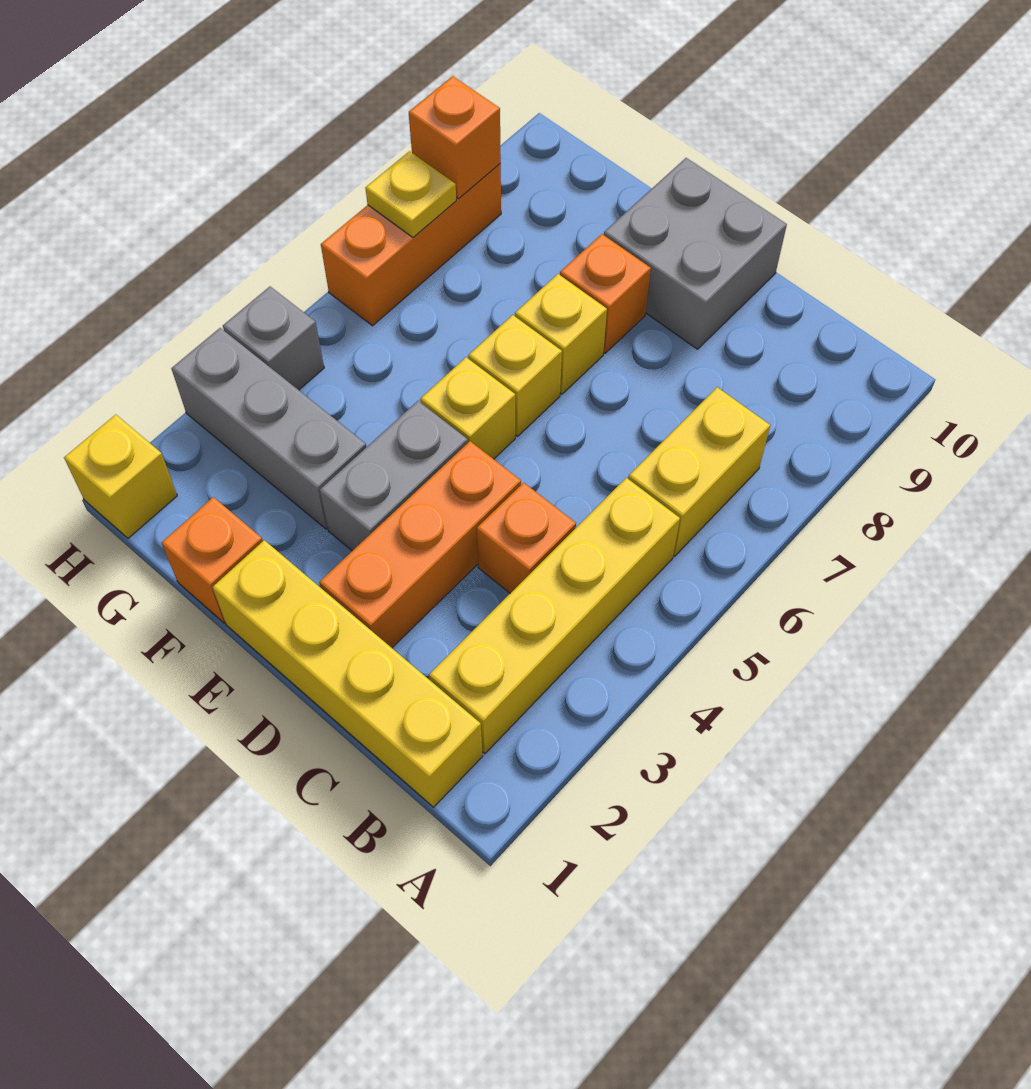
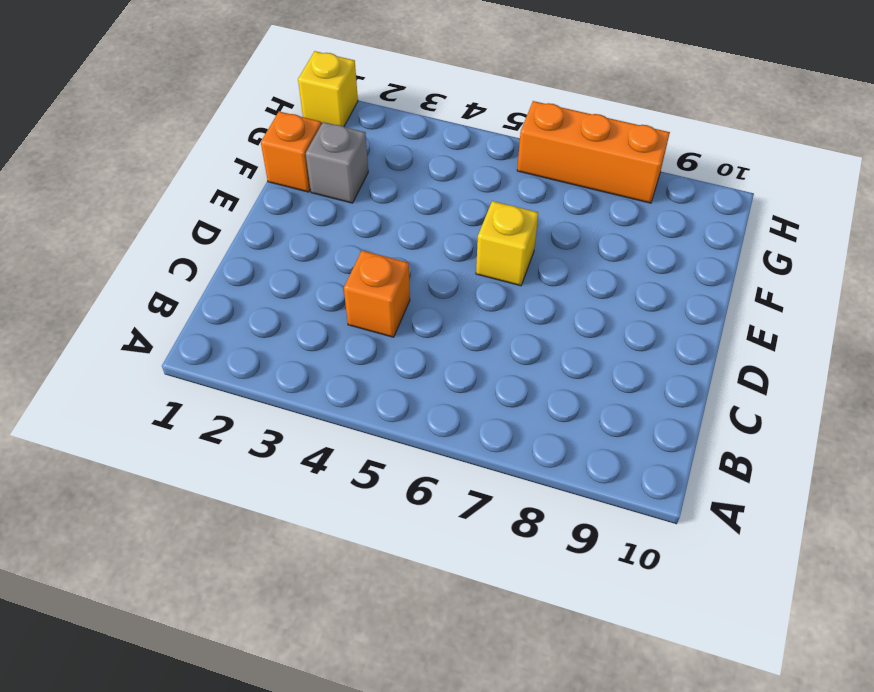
grey 1x1 brick [306,122,368,203] -> grey 1x1 brick moved to [223,287,324,390]
none -> yellow 1x4 brick [213,540,482,807]
none -> yellow 1x4 brick [429,478,680,754]
none -> yellow 1x2 brick [628,387,770,556]

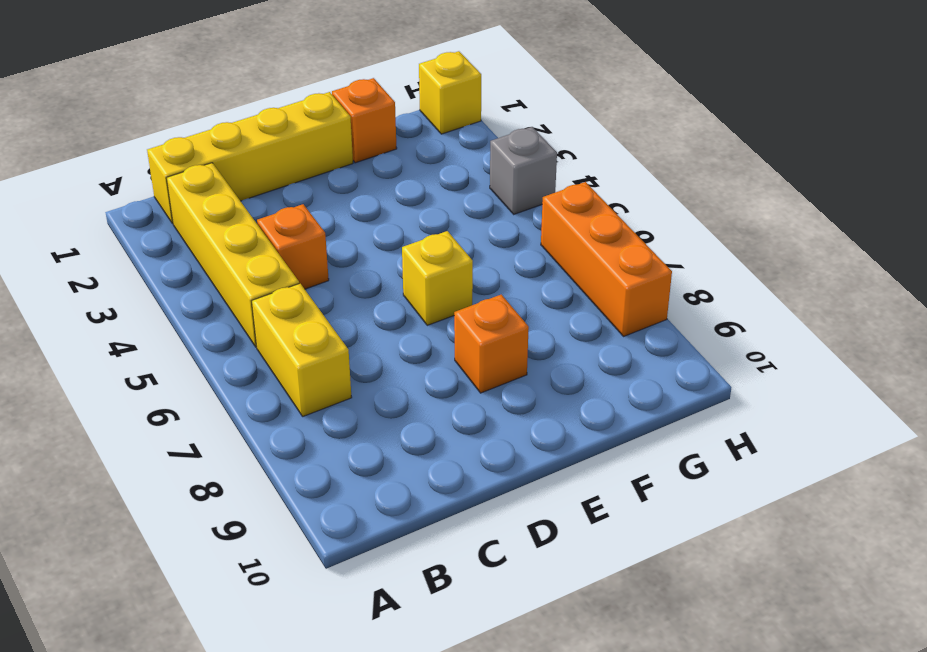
none -> orange 1x3 brick [319,441,521,648]
none -> grey 2x2 brick [604,158,787,349]
none -> grey 1x2 brick [320,401,468,551]

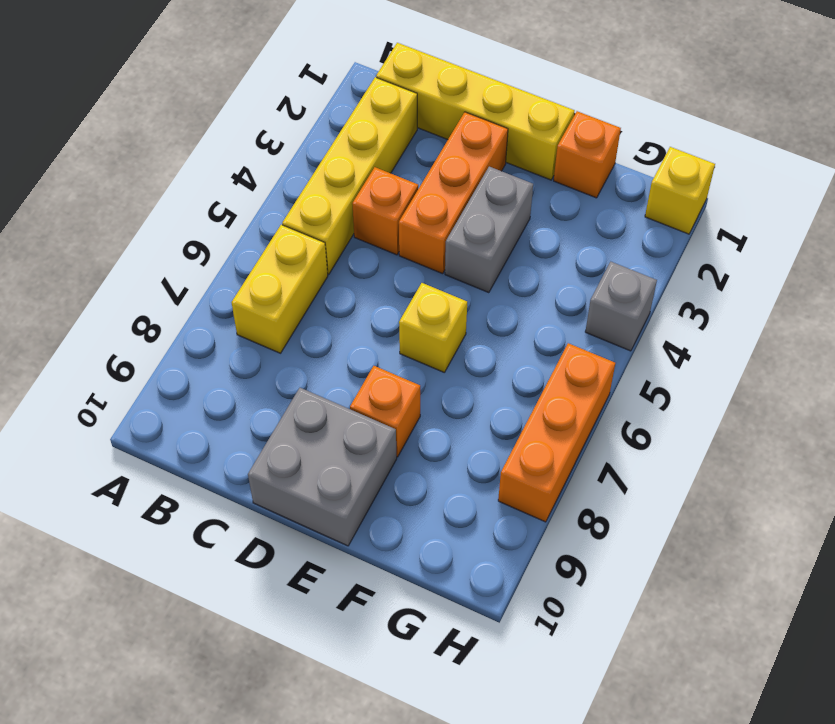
none -> yellow 1x1 brick [420,357,515,459]
none -> yellow 1x1 brick [515,274,607,394]
none -> grey 1x3 brick [171,328,366,529]

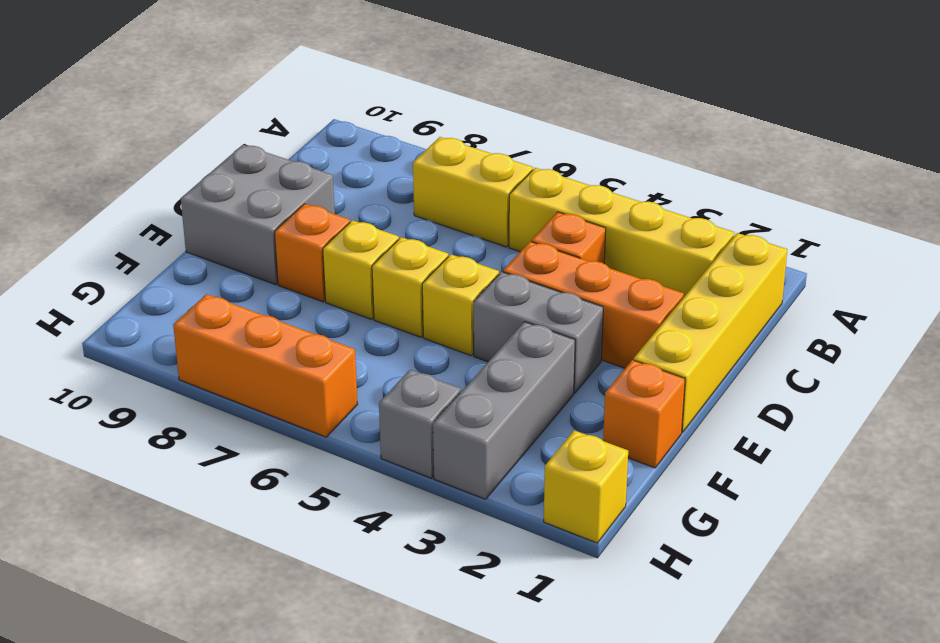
none -> yellow 1x1 plate [365,151,456,237]
none -> orange 1x1 brick [409,76,501,199]

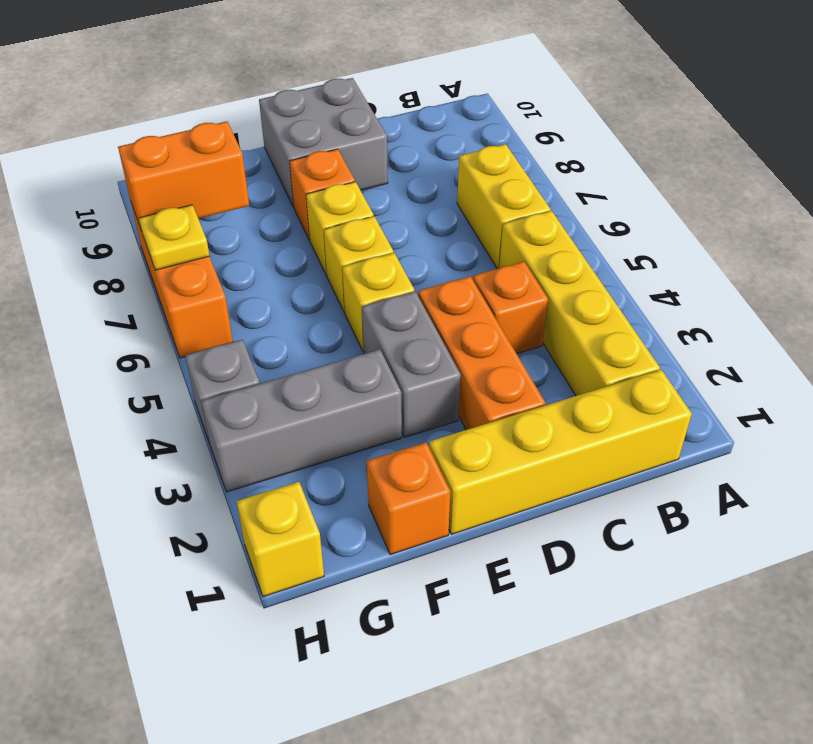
orange 1x2 brick [118,121,249,229] -> orange 1x1 brick [409,76,501,199]

